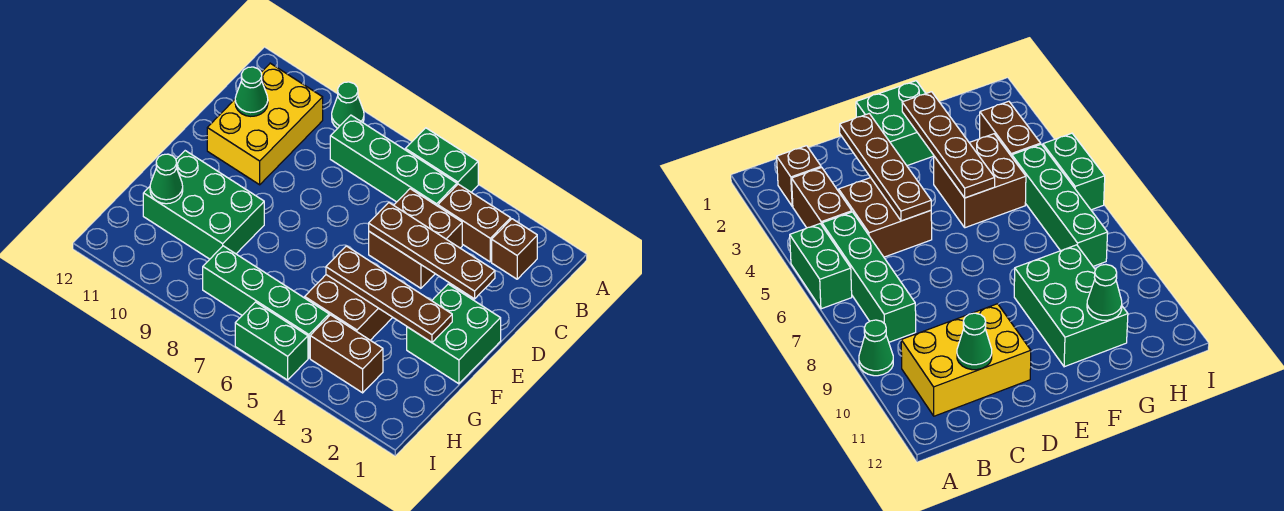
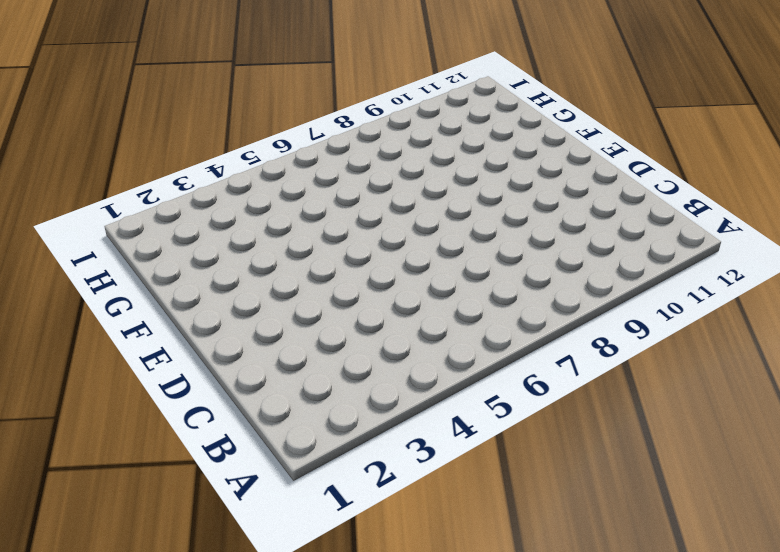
none -> green 1x2 brick [405,128,478,192]
none -> green 1x1 cone [332,82,364,128]
none -> brown 1x1 brick [492,219,537,279]

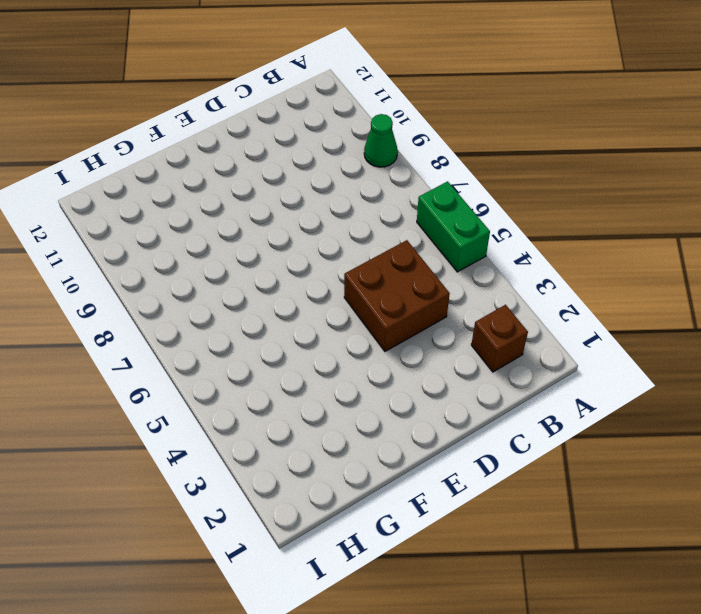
none -> brown 1x2 brick [438,184,511,262]
none -> green 1x4 brick [330,115,457,206]
none -> yellow 2x3 brick [207,63,323,185]

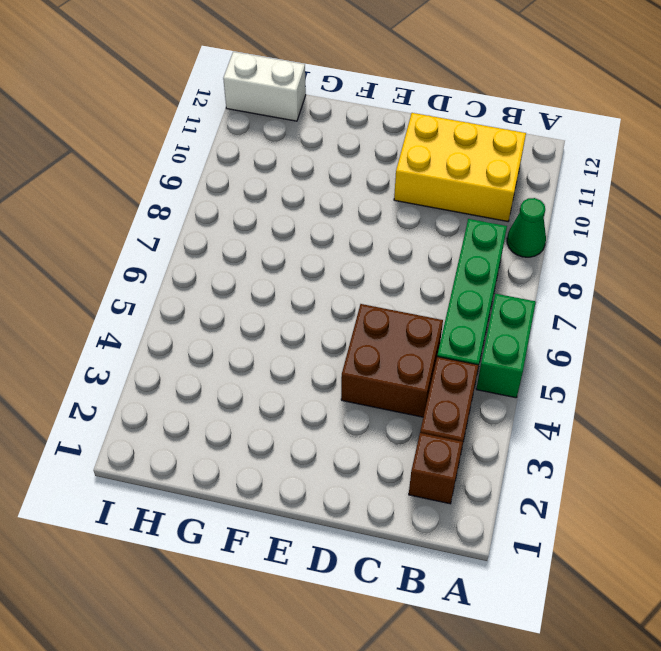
white 1x2 brick [223,52,306,121] -> none
none -> green 2x2 brick [407,284,501,384]
none -> brown 2x2 brick [305,275,393,340]
none -> green 2x3 brick [143,151,264,259]

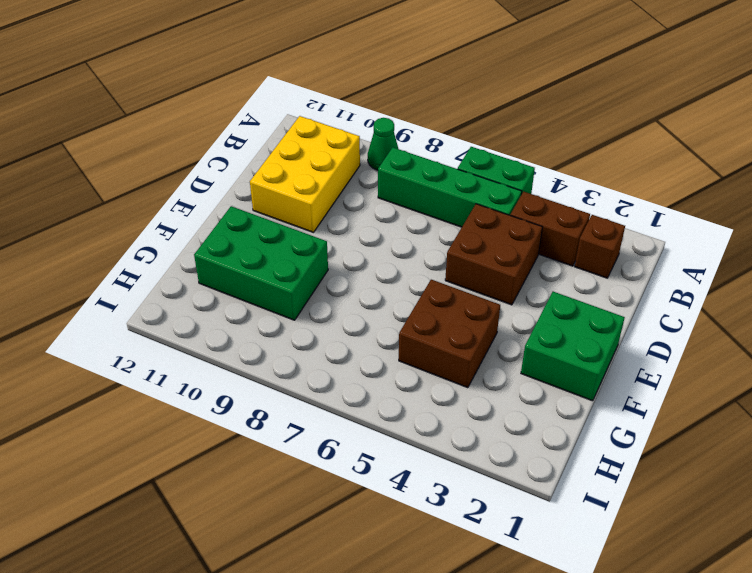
none -> brown 1x2 brick [310,315,383,393]
none -> green 1x4 brick [203,246,329,358]
none -> green 1x2 brick [235,302,308,380]

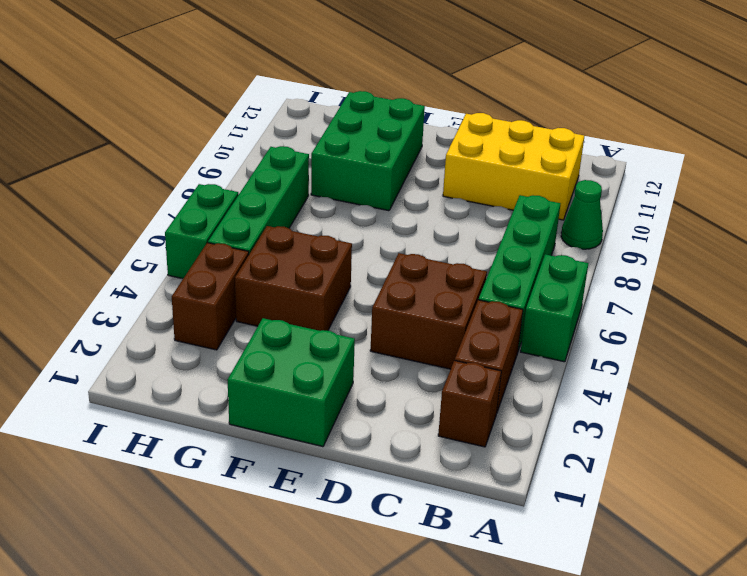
none -> green 1x1 cone [235,67,268,116]
none -> brown 1x4 plate [369,203,495,299]
none -> brown 1x4 plate [326,246,452,342]

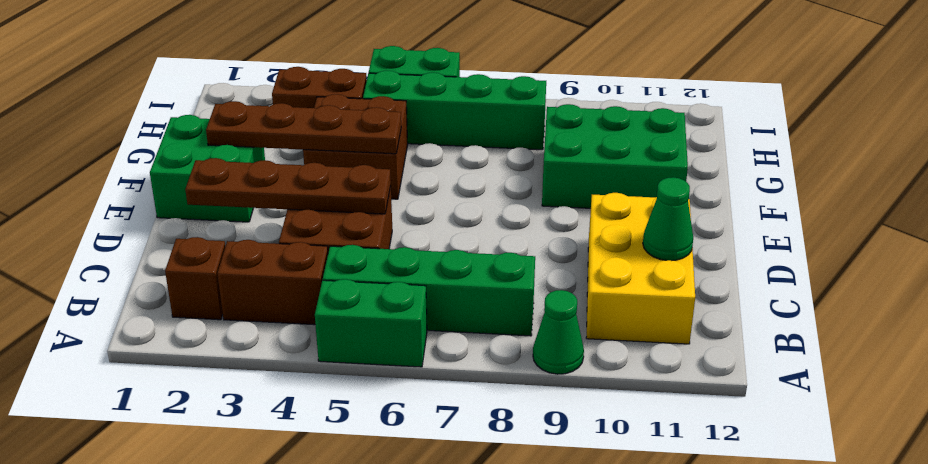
none -> green 1x1 cone [150,154,183,204]

